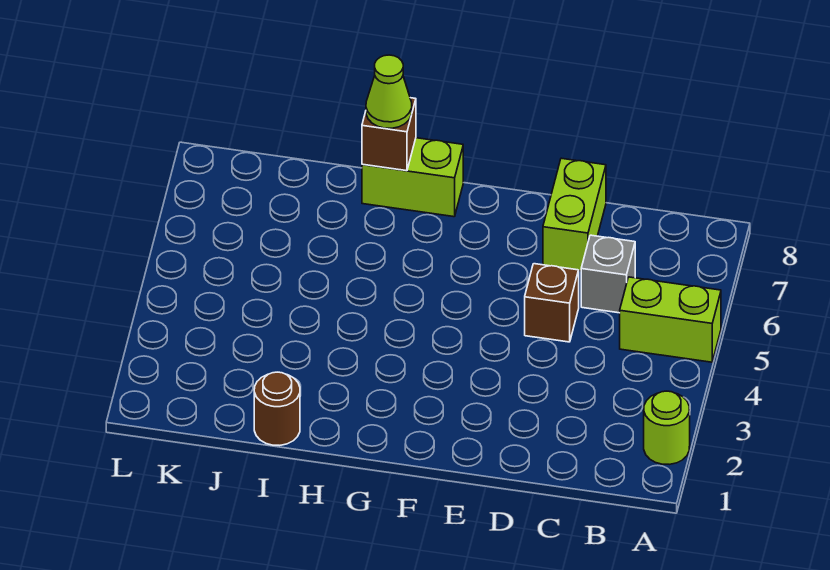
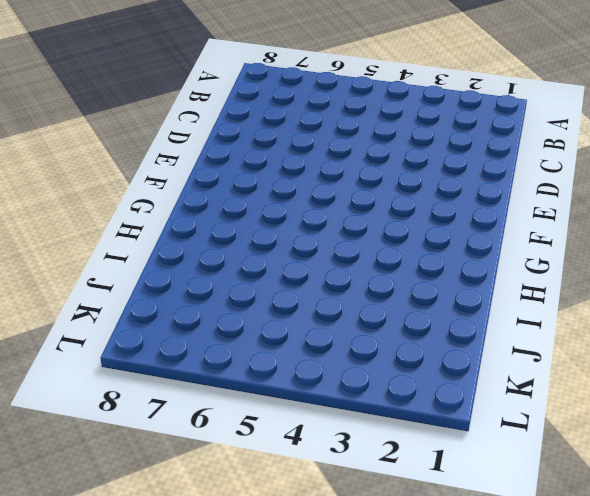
none -> lime 1x1 round brick [644,391,690,464]
none -> lime 1x2 brick [620,277,721,362]

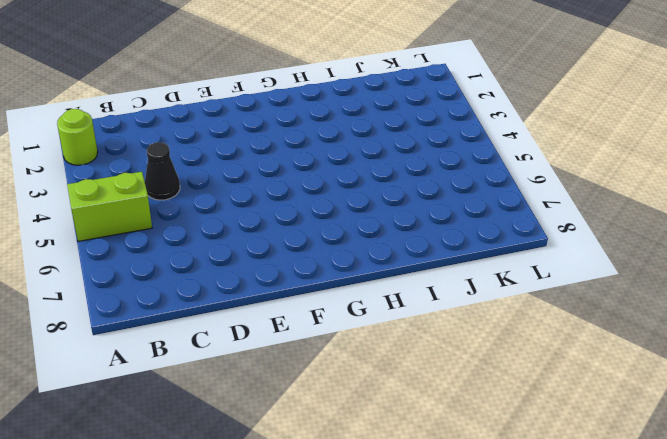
black 1x1 cone [145,142,180,200] -> none
none -> grey 1x1 brick [581,235,635,313]
none -> brown 1x1 brick [525,264,579,342]

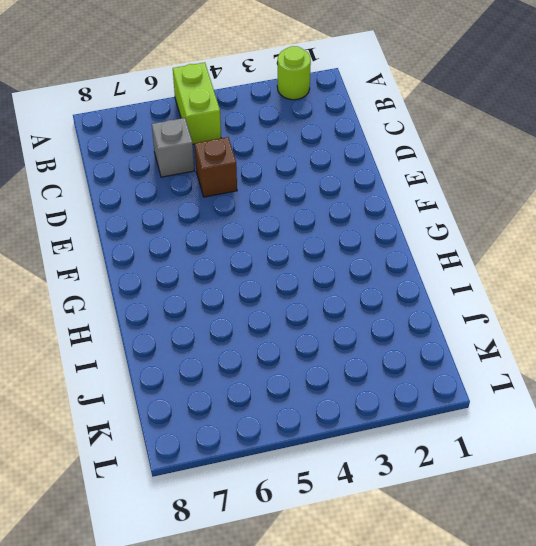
none -> lime 1x2 brick [543,158,606,271]
none -> lime 1x2 brick [362,138,463,217]

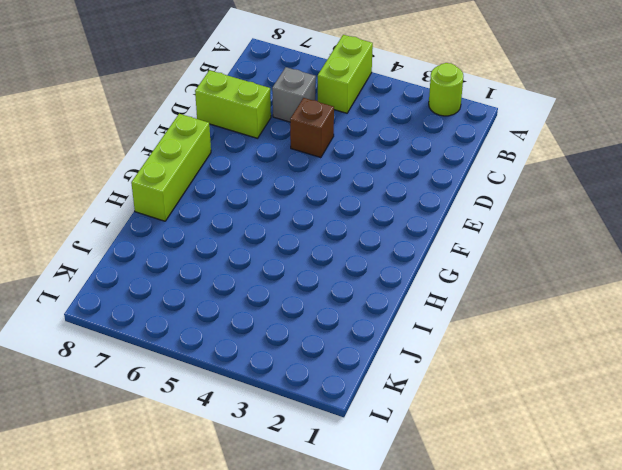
lime 1x3 brick [131,114,211,221] -> lime 1x2 brick [362,138,463,217]
none -> brown 1x1 round brick [254,372,300,445]
none -> brown 1x1 brick [362,98,416,171]

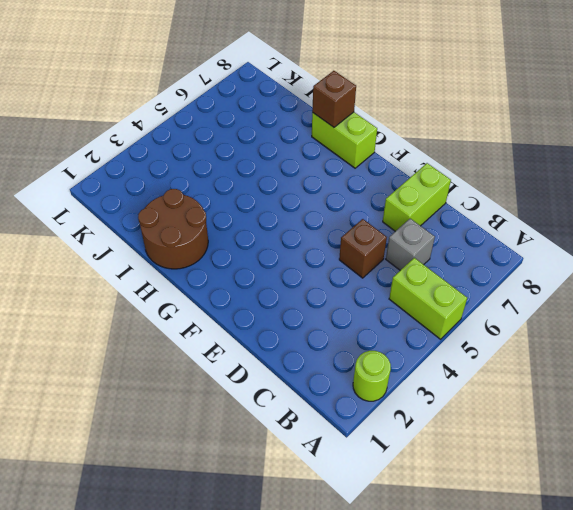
brown 2x2 round brick [138,189,208,269] -> brown 1x1 round brick [254,372,300,445]
none -> lime 1x1 cone [366,55,412,128]

